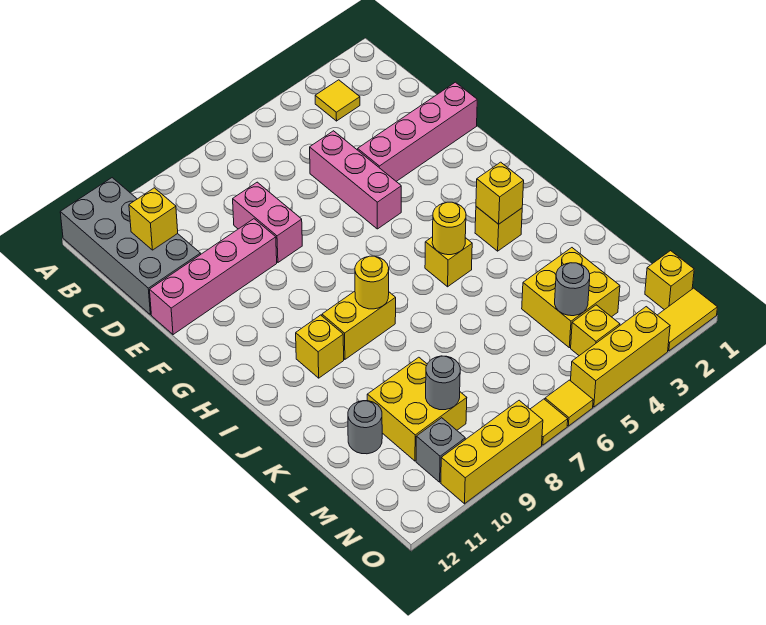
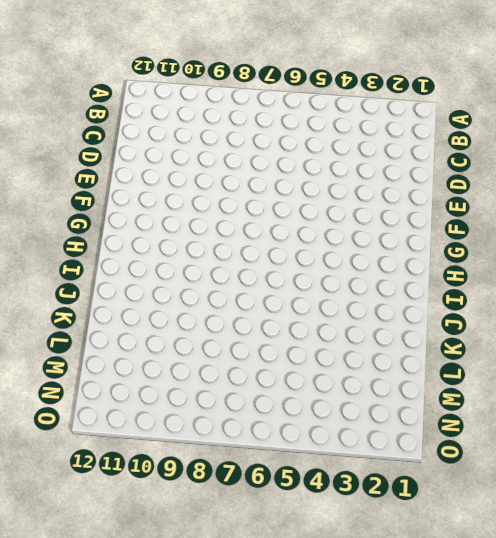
none -> grey 2x4 brick [60,178,201,315]
none -> yellow 1x1 tile [315,80,360,121]
none -> pink 1x3 brick [310,131,401,229]

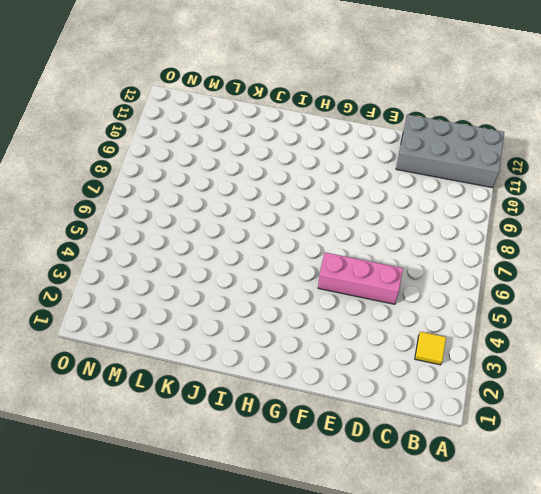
none -> pink 1x2 brick [233,182,302,262]
none -> pink 1x4 brick [358,82,477,181]
none -> pink 1x4 brick [150,219,277,335]

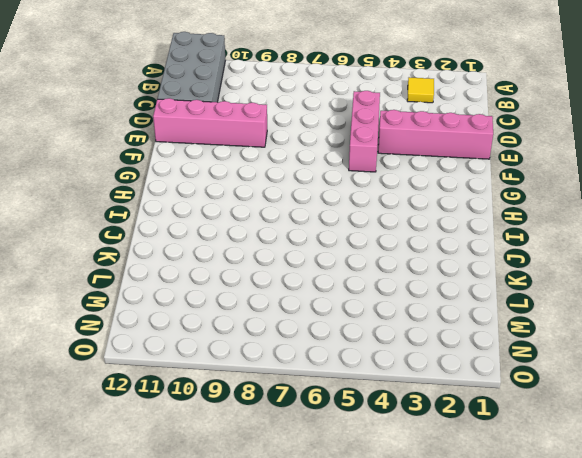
none -> pink 1x2 brick [233,182,302,262]
none -> yellow 1x1 brick [475,207,522,251]
none -> yellow 1x1 brick [425,237,472,287]

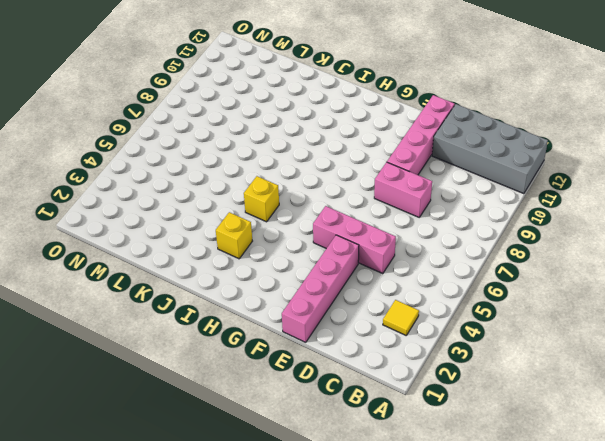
none -> yellow 1x2 brick [322,291,396,359]
none -> yellow 1x1 brick [296,315,344,378]
none -> yellow 2x2 brick [522,248,620,348]

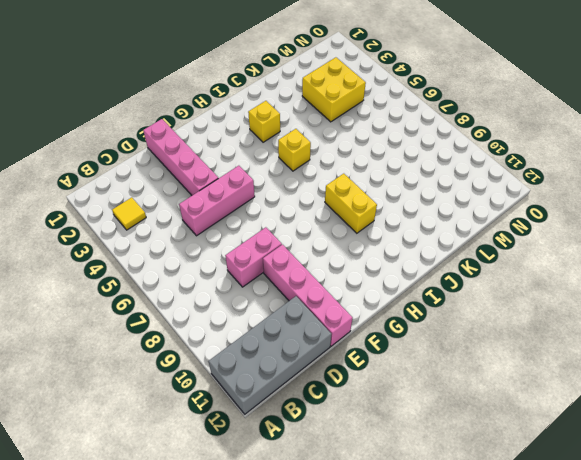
none -> yellow 1x1 brick [296,315,344,378]
none -> yellow 2x2 brick [367,357,467,461]
none -> grey 1x1 round brick [348,401,382,454]

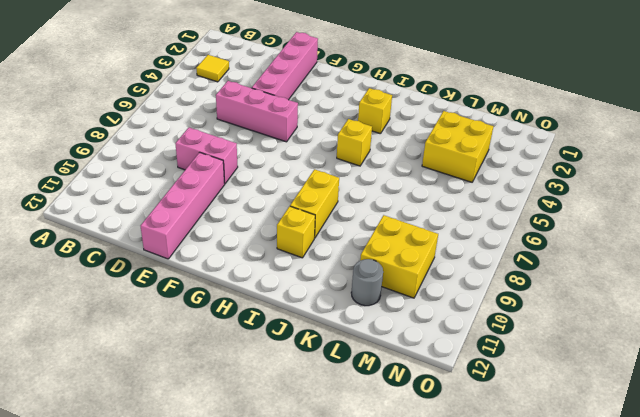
none -> grey 2x4 brick [60,178,201,315]
none -> yellow 1x1 brick [645,251,694,310]
none -> yellow 1x1 brick [571,305,620,356]

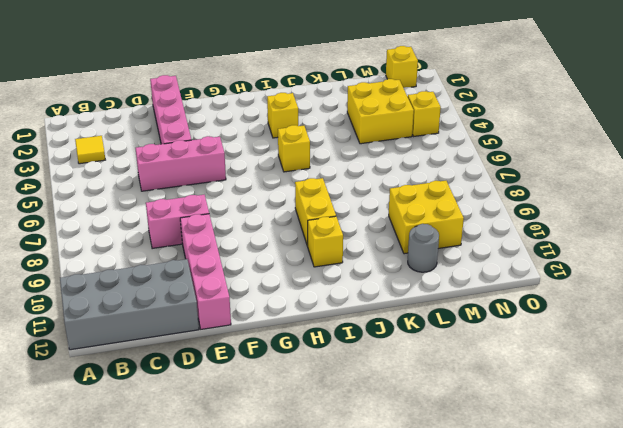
none -> grey 1x1 brick [416,418,465,482]
none -> yellow 1x2 tile [658,288,717,351]
none -> yellow 1x3 brick [571,307,670,407]

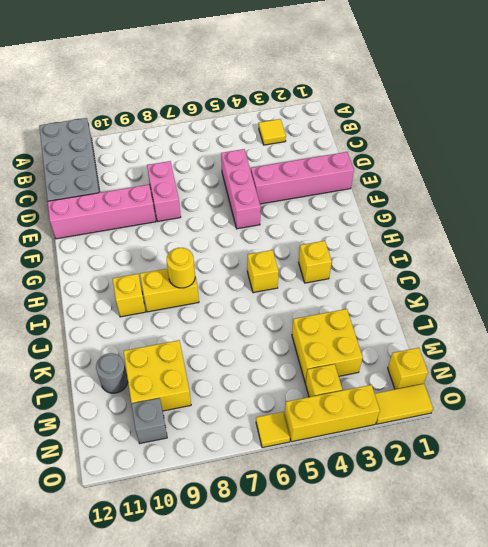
none -> yellow 1x1 tile [530,399,568,445]
none -> yellow 1x3 brick [441,400,543,504]
none -> yellow 1x1 brick [129,188,178,250]

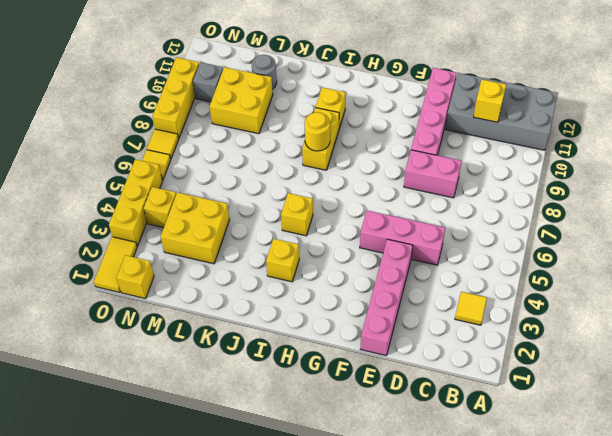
none -> yellow 1x1 brick [476,162,524,224]
none -> yellow 1x1 round brick [432,202,466,255]
none -> grey 1x1 round brick [555,263,590,316]

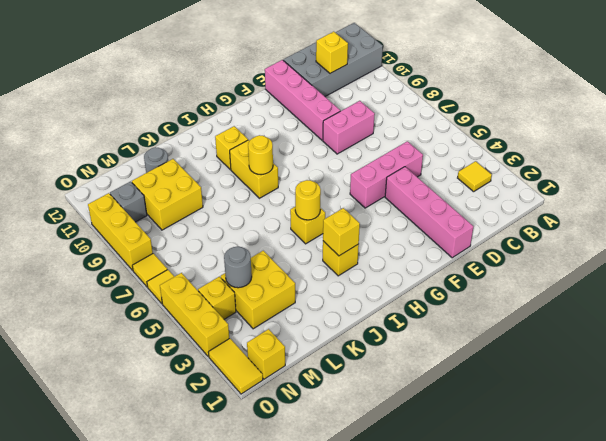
none -> grey 1x1 round brick [426,356,460,410]

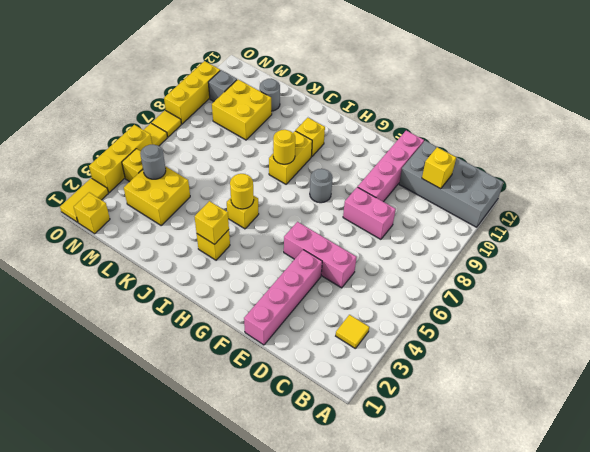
grey 1x1 round brick [310,169,333,203] -> grey 1x1 round brick moved to [426,356,460,410]

